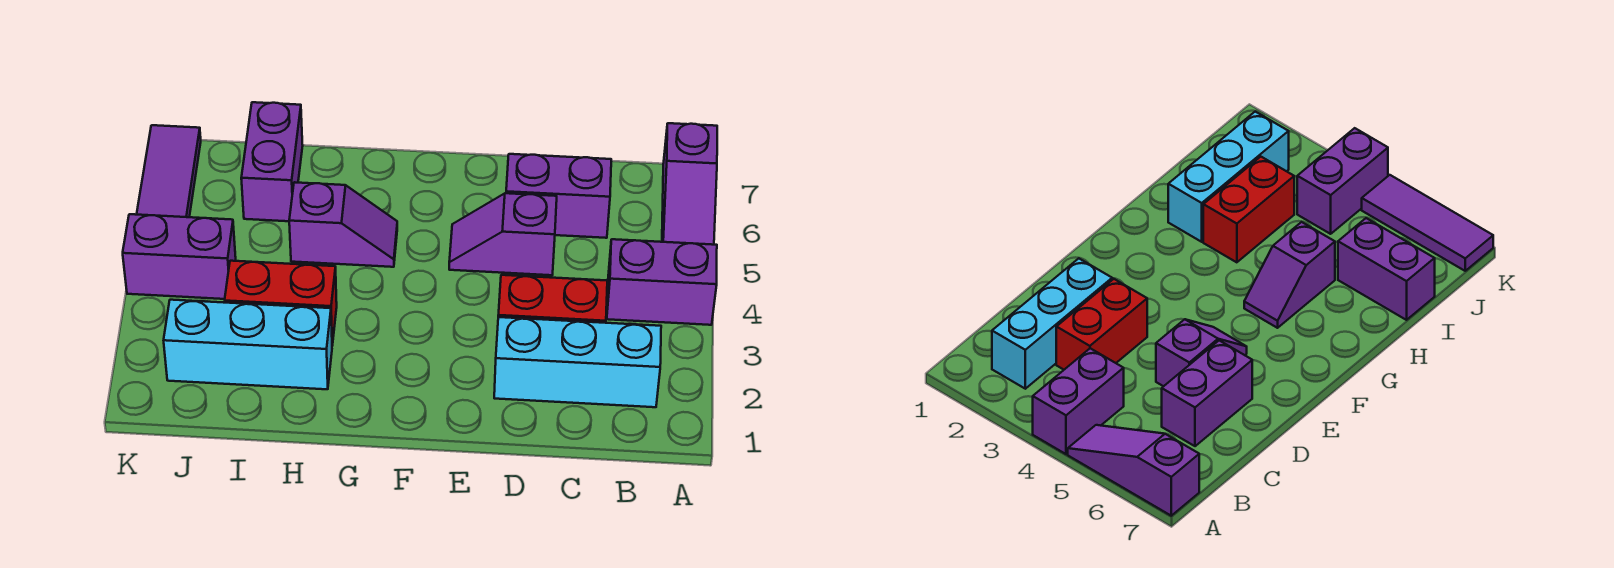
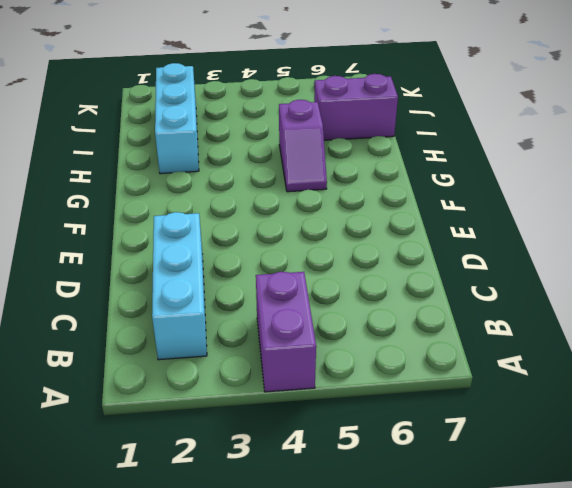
none -> purple 1x3 slope [662,123,717,245]
none -> red 1x2 brick [498,275,607,323]
none -> purple 1x2 brick [506,154,611,238]

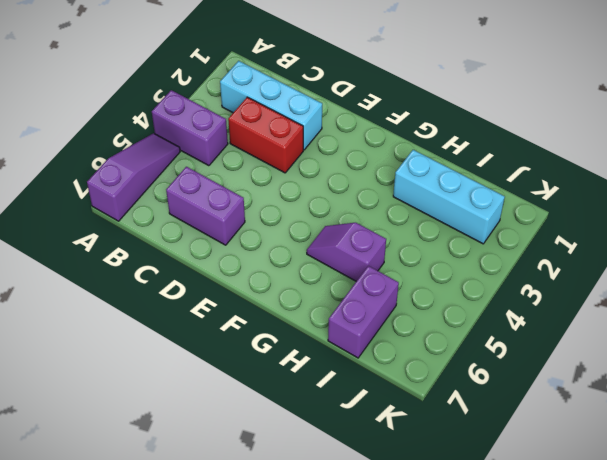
none -> purple 1x2 slope [449,193,557,275]
none -> red 1x2 brick [225,261,337,345]
none -> purple 1x2 brick [123,214,236,299]

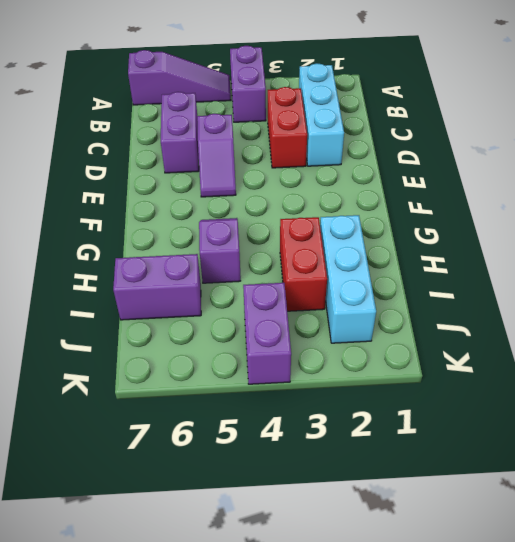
none -> purple 1x3 tile [137,125,201,217]

